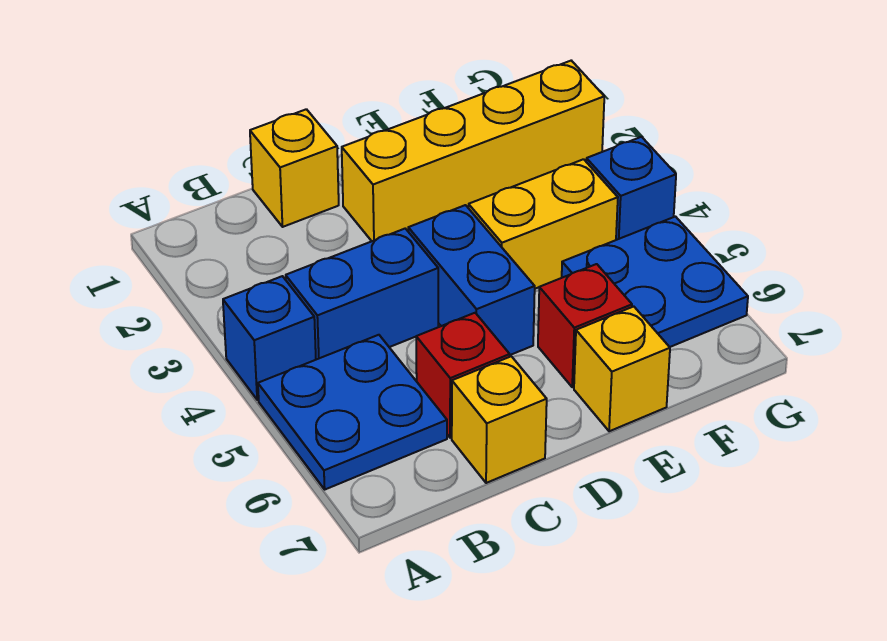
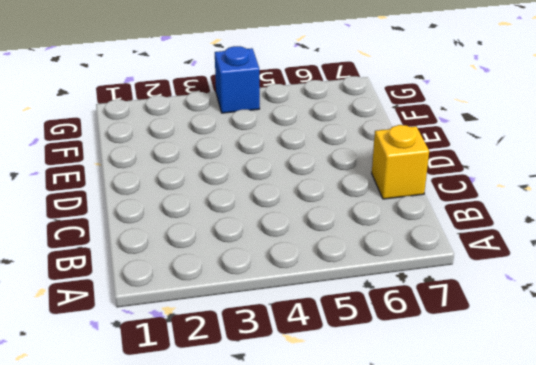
none -> blue 1x1 brick [223,276,316,400]
none -> blue 2x2 plate [258,335,447,489]
none -> blue 1x2 brick [286,229,438,360]

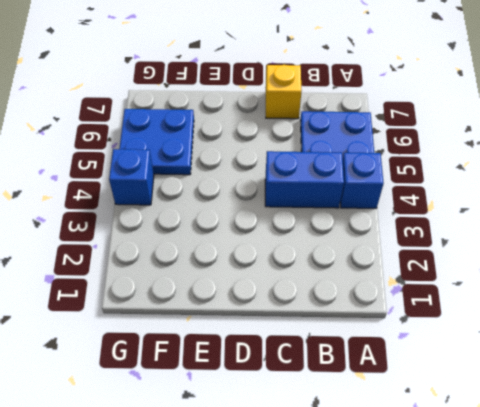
none -> yellow 1x1 brick [250,109,339,227]
none -> red 1x1 brick [416,313,510,438]
none -> yellow 1x4 brick [342,61,604,241]

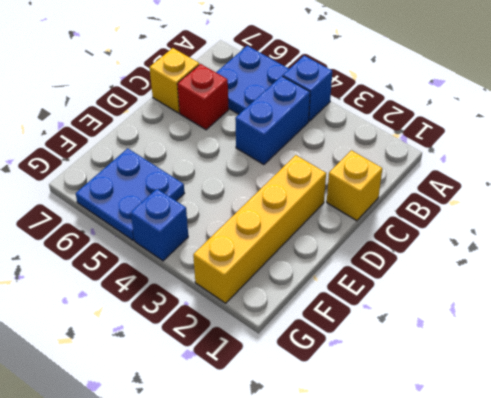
none -> blue 1x2 brick [408,205,535,355]
none -> yellow 1x2 brick [468,159,618,289]
none -> red 1x1 brick [538,264,632,387]

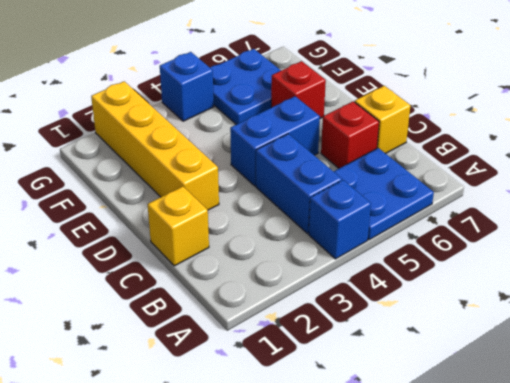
none -> yellow 1x2 brick [468,159,618,289]
none -> yellow 1x1 brick [574,307,670,431]

